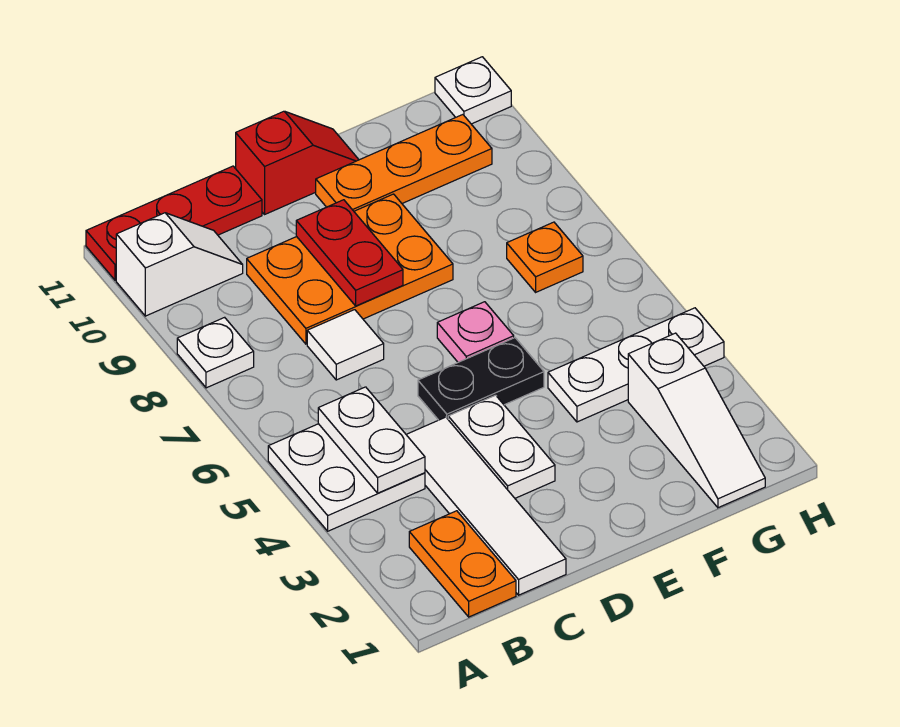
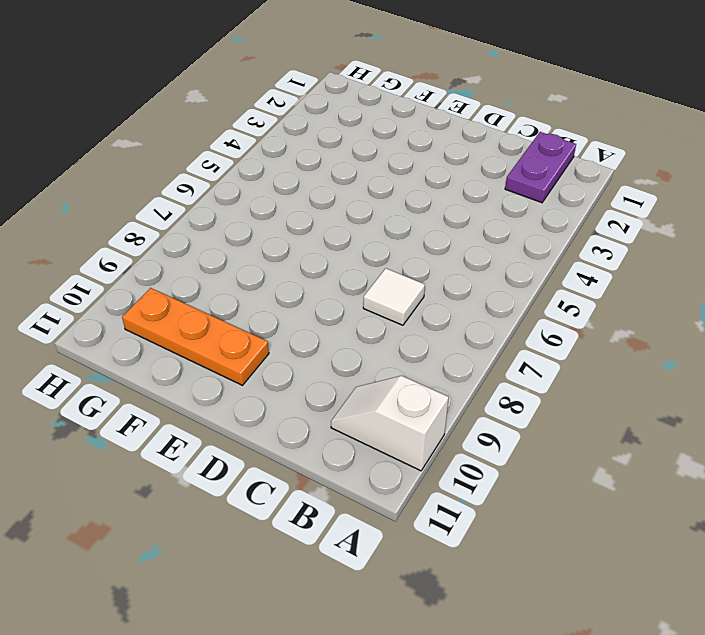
purple 1x2 plate [505,132,576,203] -> orange 1x2 plate [409,511,516,617]
none -> white 2x2 plate [268,424,425,531]
none -> white 1x1 plate [177,317,254,388]
none -> red 1x3 plate [86,166,262,280]

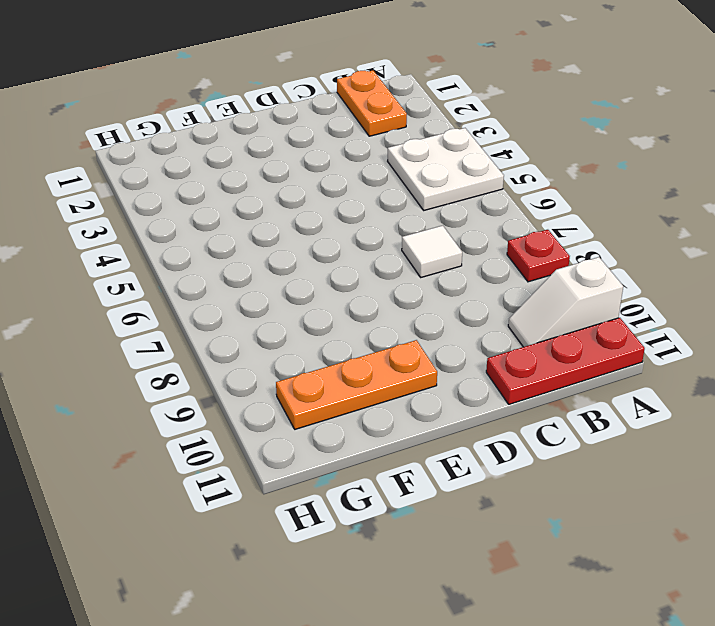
red 1x1 plate [507,230,570,282] -> white 1x1 plate [177,317,254,388]
none -> white 1x4 tile [406,417,566,595]
none -> orange 2x3 plate [247,194,453,344]
none -> white 1x2 plate [448,395,555,498]

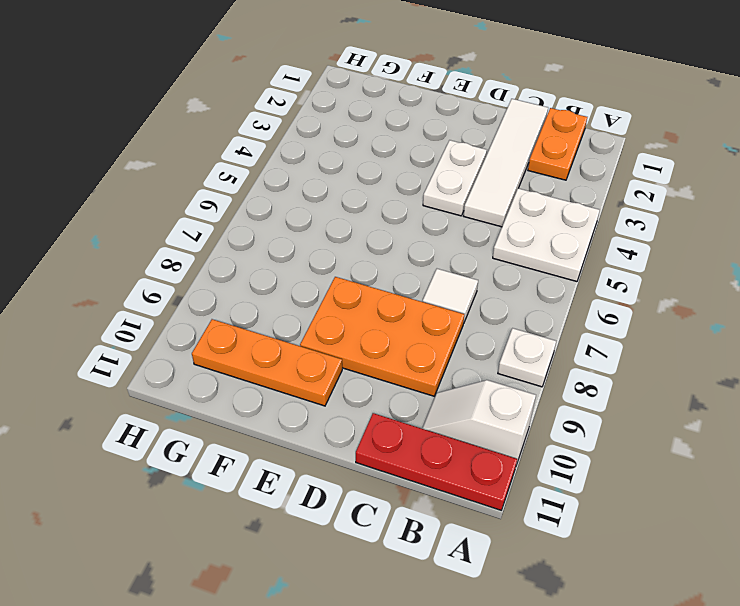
none -> black 1x2 plate [418,338,544,420]
none -> red 1x2 slope [236,111,359,214]
none -> pink 1x1 plate [437,302,514,362]

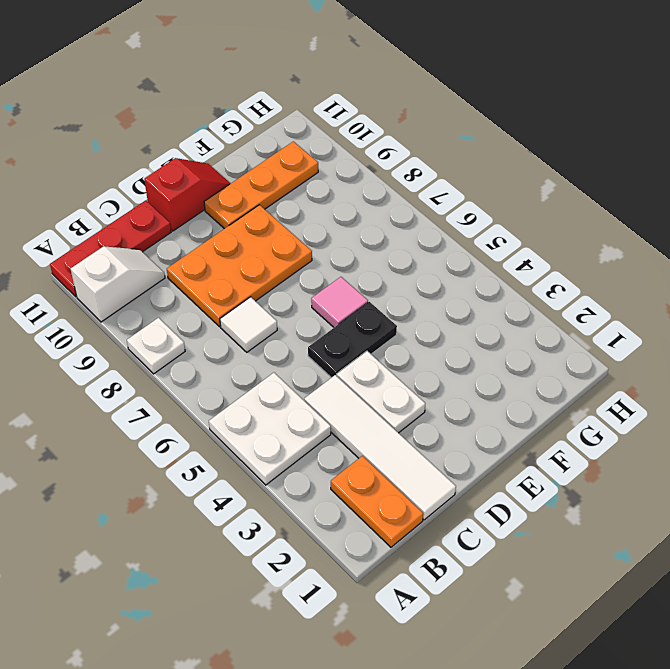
pink 1x1 tile [311,277,368,327] -> pink 1x1 plate [437,302,514,362]
none -> white 1x3 plate [548,308,724,422]
none -> white 1x3 slope [628,333,765,508]
none -> orange 1x1 plate [507,222,583,292]

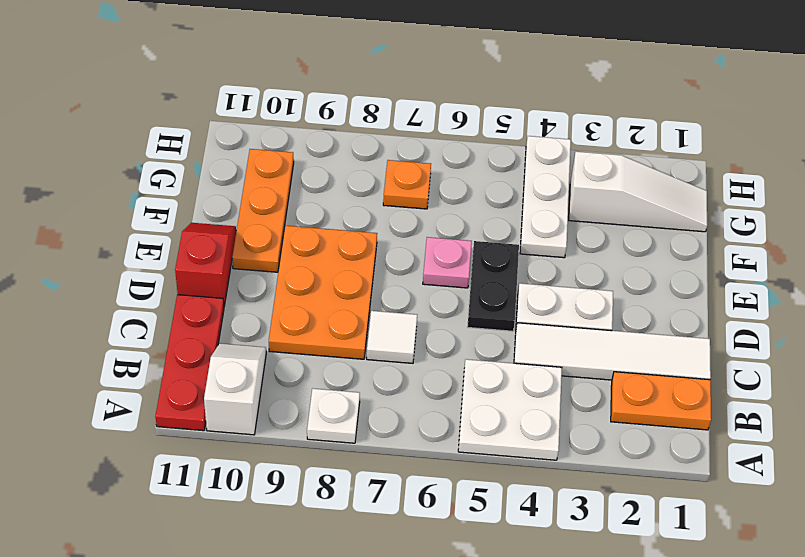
none -> white 1x1 plate [435,57,511,124]
none -> white 1x2 plate [318,387,425,493]
none -> red 1x2 plate [296,200,403,306]

